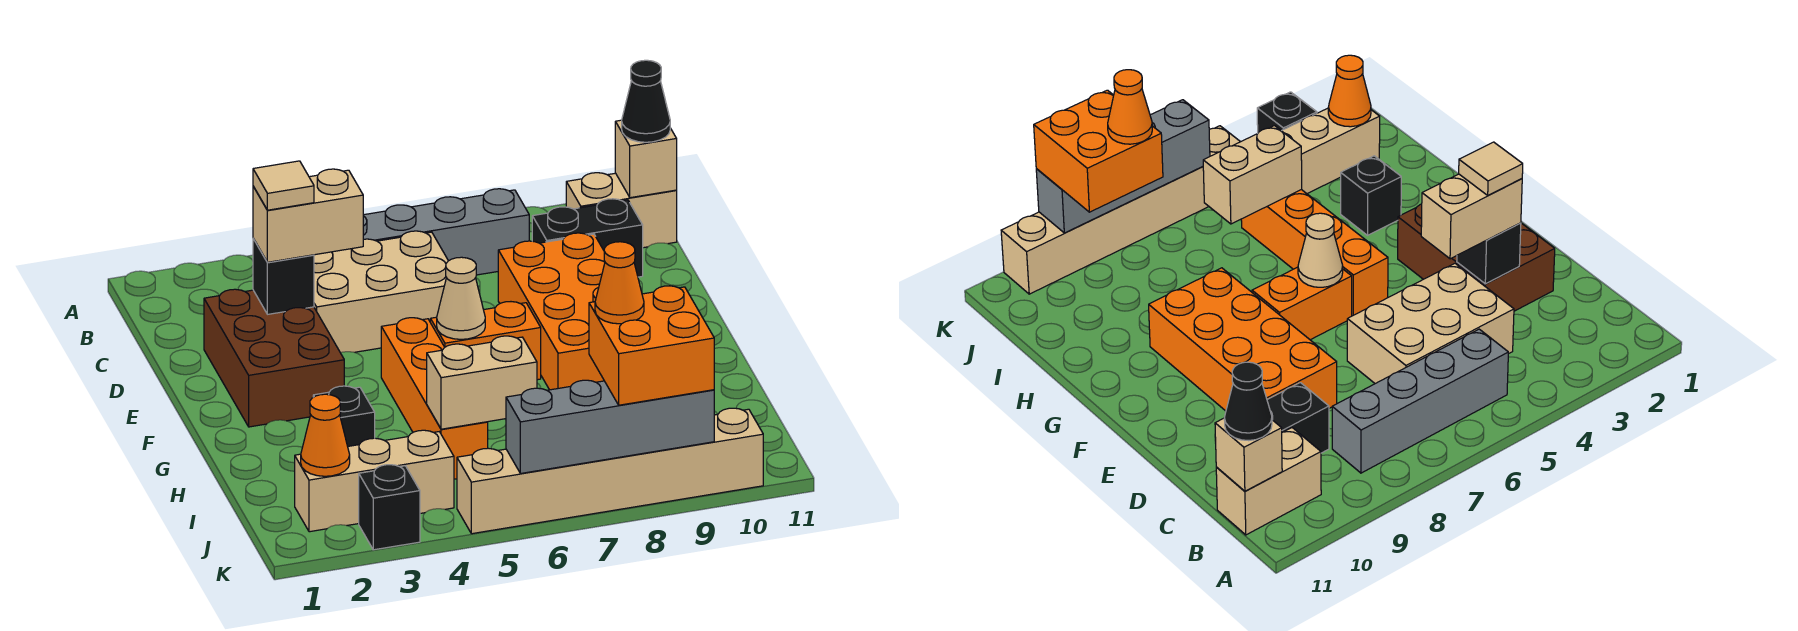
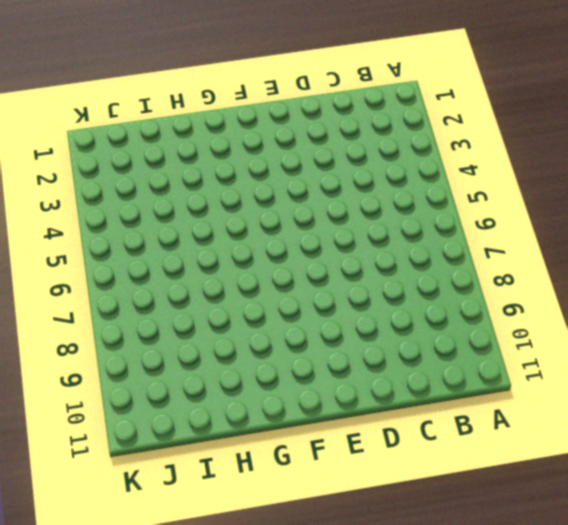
none -> grey 1x4 brick [363,189,529,275]
none -> tan 1x2 brick [566,173,677,248]
none -> tan 2x3 brick [314,231,448,353]

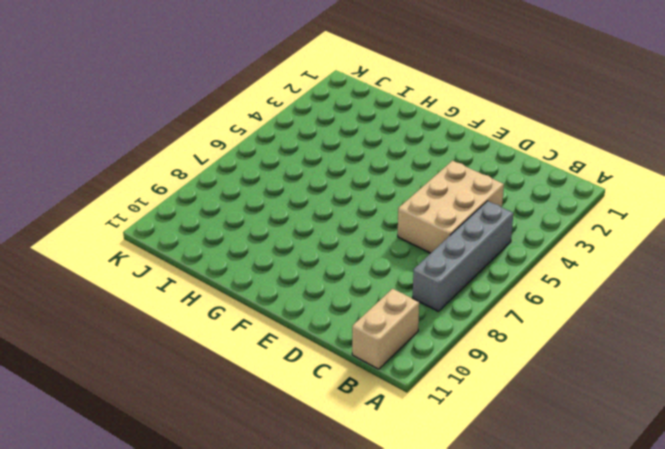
none -> black 1x2 brick [532,199,643,277]
none -> brown 2x3 brick [204,289,344,427]
none -> orange 2x4 brick [498,233,605,390]

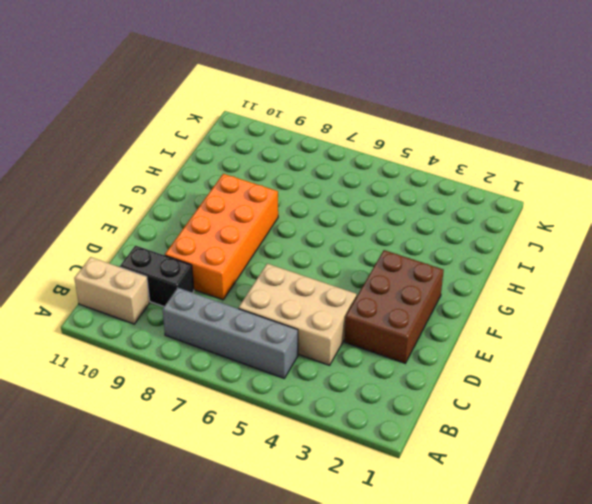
none -> orange 1x4 brick [381,318,488,479]
none -> orange 1x2 brick [430,302,541,380]
none -> black 1x1 brick [313,386,375,446]

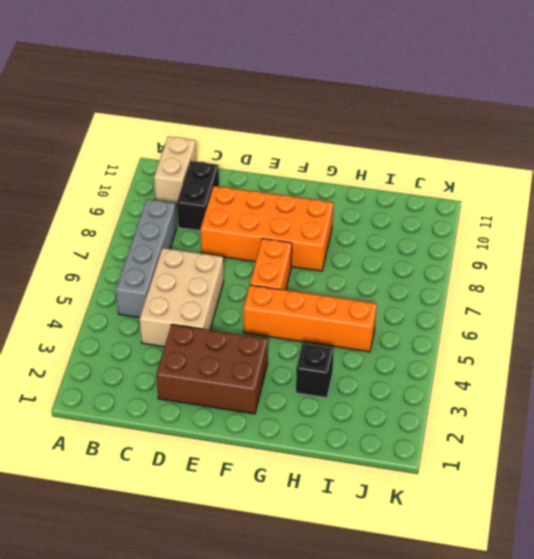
none -> tan 1x3 brick [295,430,454,532]
none -> black 1x1 brick [359,465,420,550]
none -> tan 1x6 brick [457,408,763,534]

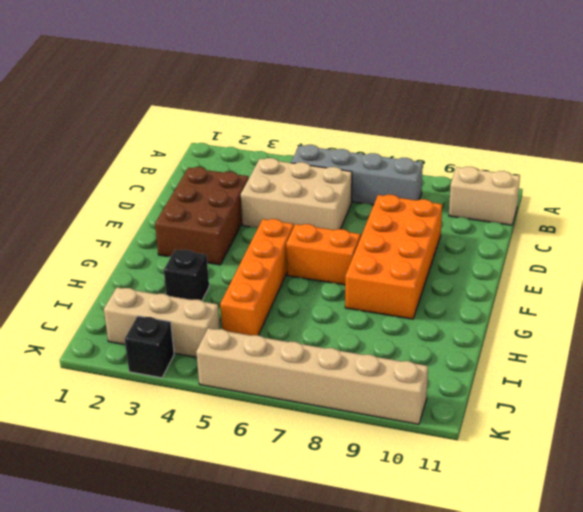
none -> black 1x2 brick [532,199,643,277]
none -> tan 1x1 brick [615,120,677,198]
none -> black 1x1 brick [253,239,314,314]

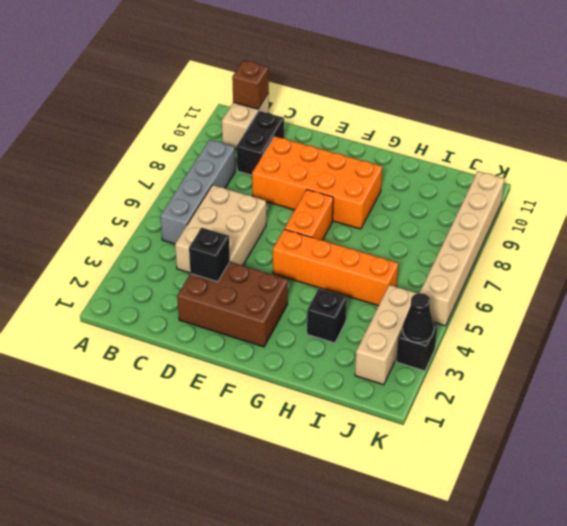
brown 1x1 brick [232,60,269,109] -> tan 1x1 brick [615,120,677,198]
black 1x1 cone [403,293,434,343] -> black 1x1 cone moved to [622,60,670,142]
none -> tan 1x1 cone [437,257,485,339]
none -> tan 1x2 brick [427,336,537,429]
none -> orange 1x1 cone [301,394,350,476]

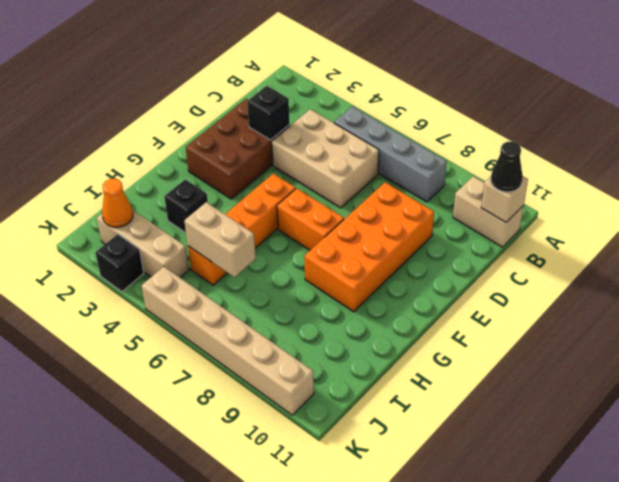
none -> black 1x2 brick [532,199,643,277]
none -> tan 1x1 cone [437,257,485,339]
none -> grey 1x4 brick [506,380,714,474]

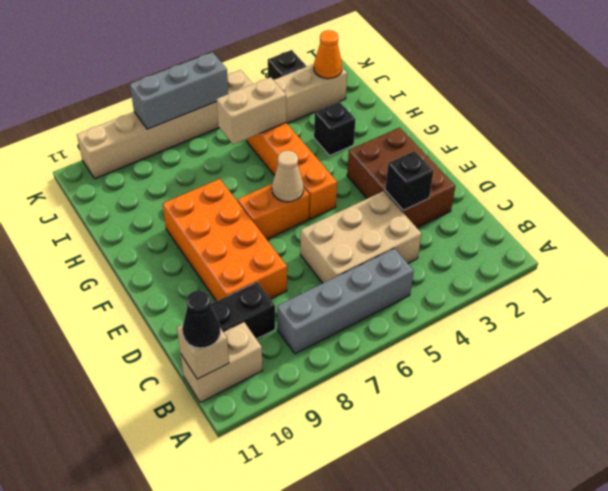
grey 1x3 brick [130,52,228,129] -> grey 1x4 brick [506,380,714,474]
none -> tan 1x2 brick [253,169,363,262]
none -> orange 2x2 brick [589,286,714,405]
none -> tan 1x1 tile [253,161,314,210]

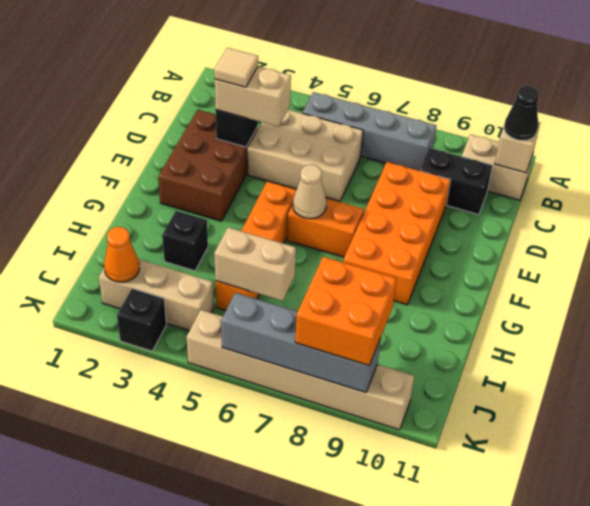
none -> orange 1x1 cone [595,242,644,324]

